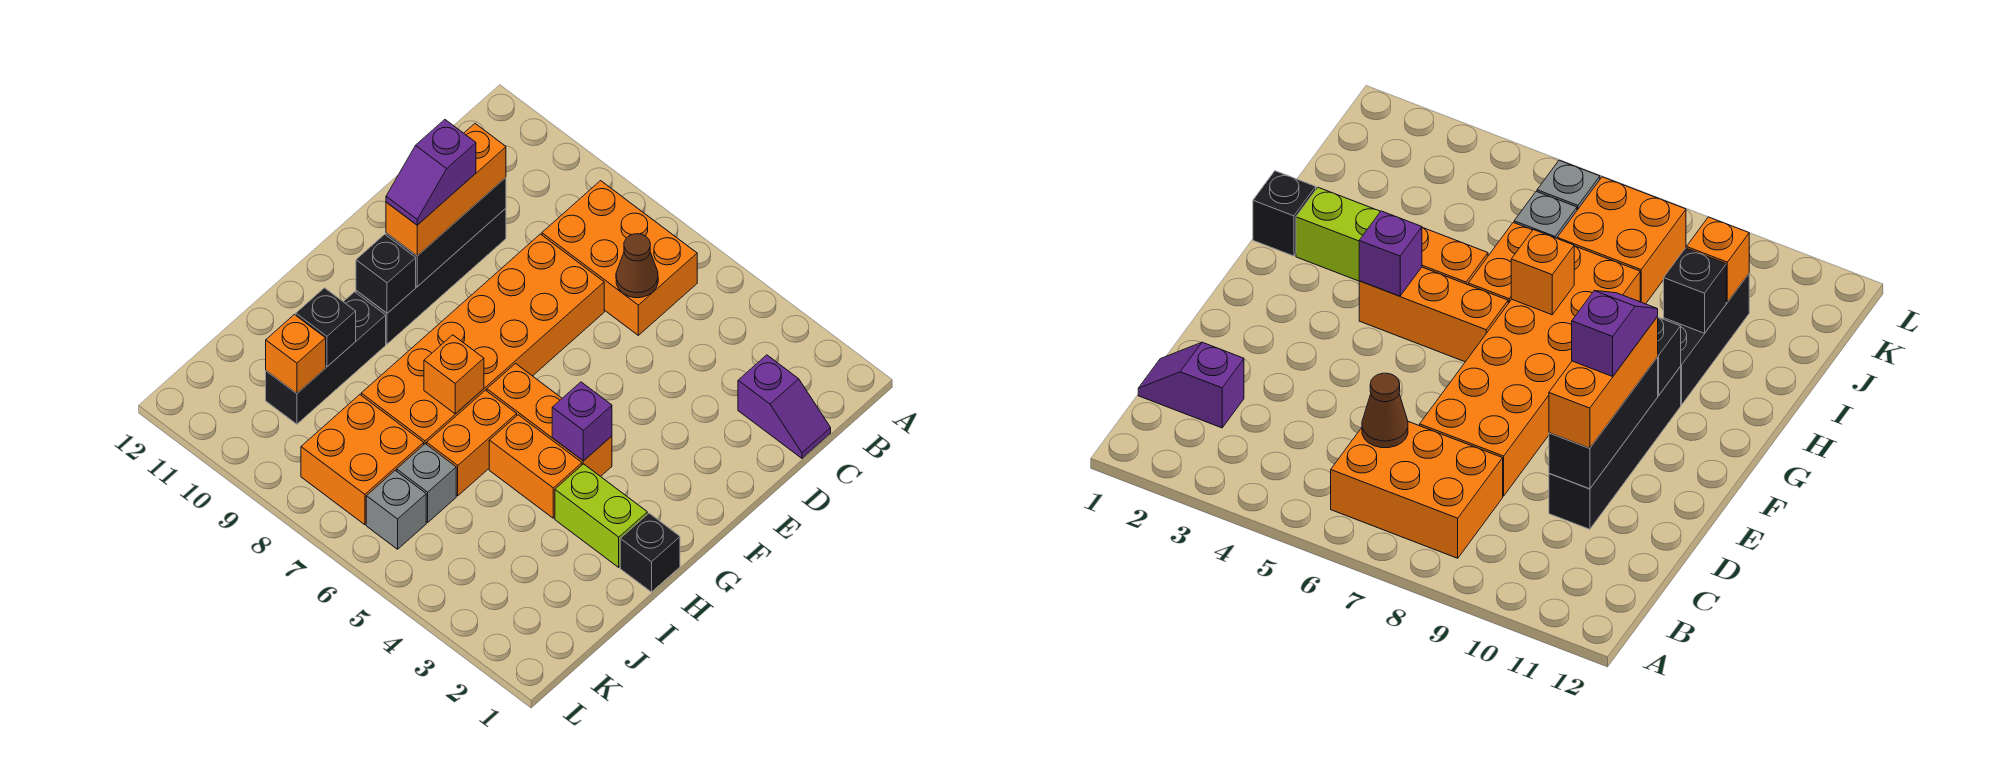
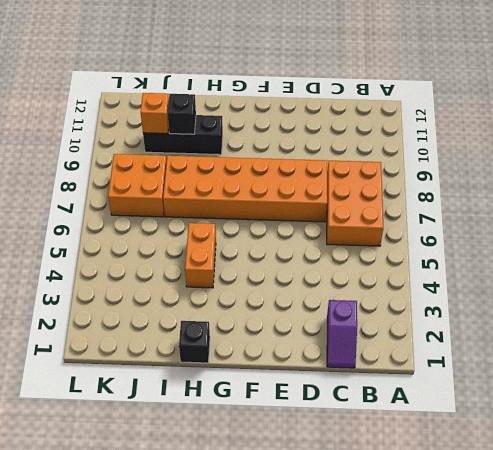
none -> black 1x4 brick [356,208,506,344]
none -> orange 1x3 brick [487,364,612,477]
none -> lime 1x2 brick [555,464,647,567]

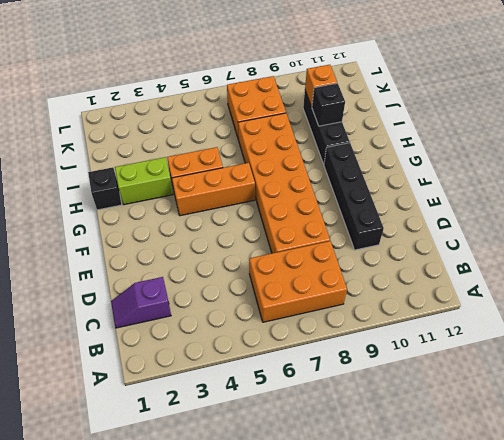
none -> orange 1x2 brick [427,390,517,496]
none -> grey 1x1 brick [397,444,456,522]
none -> grey 1x1 brick [366,471,426,549]

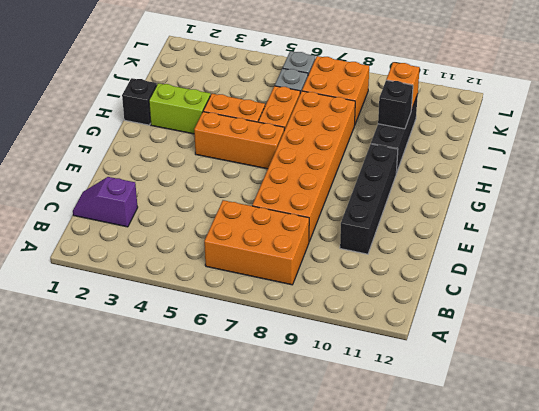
none -> brown 1x1 cone [616,234,658,298]
none -> black 1x3 brick [386,178,506,287]
none -> purple 1x1 brick [552,382,612,461]

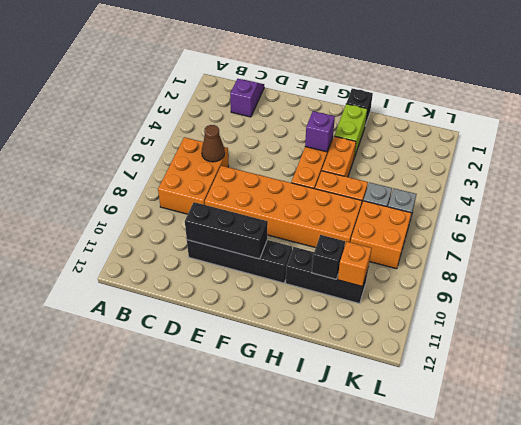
none -> black 1x1 brick [356,234,416,313]
none -> orange 1x1 brick [424,335,484,414]
none -> orange 1x3 brick [386,124,506,256]

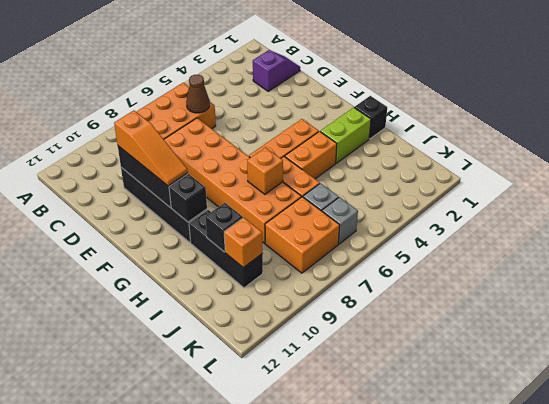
orange 1x3 slope [114,111,188,186] -> orange 1x3 brick [386,124,506,256]
none -> purple 1x1 brick [552,382,612,461]
none -> purple 1x2 slope [386,120,476,225]

